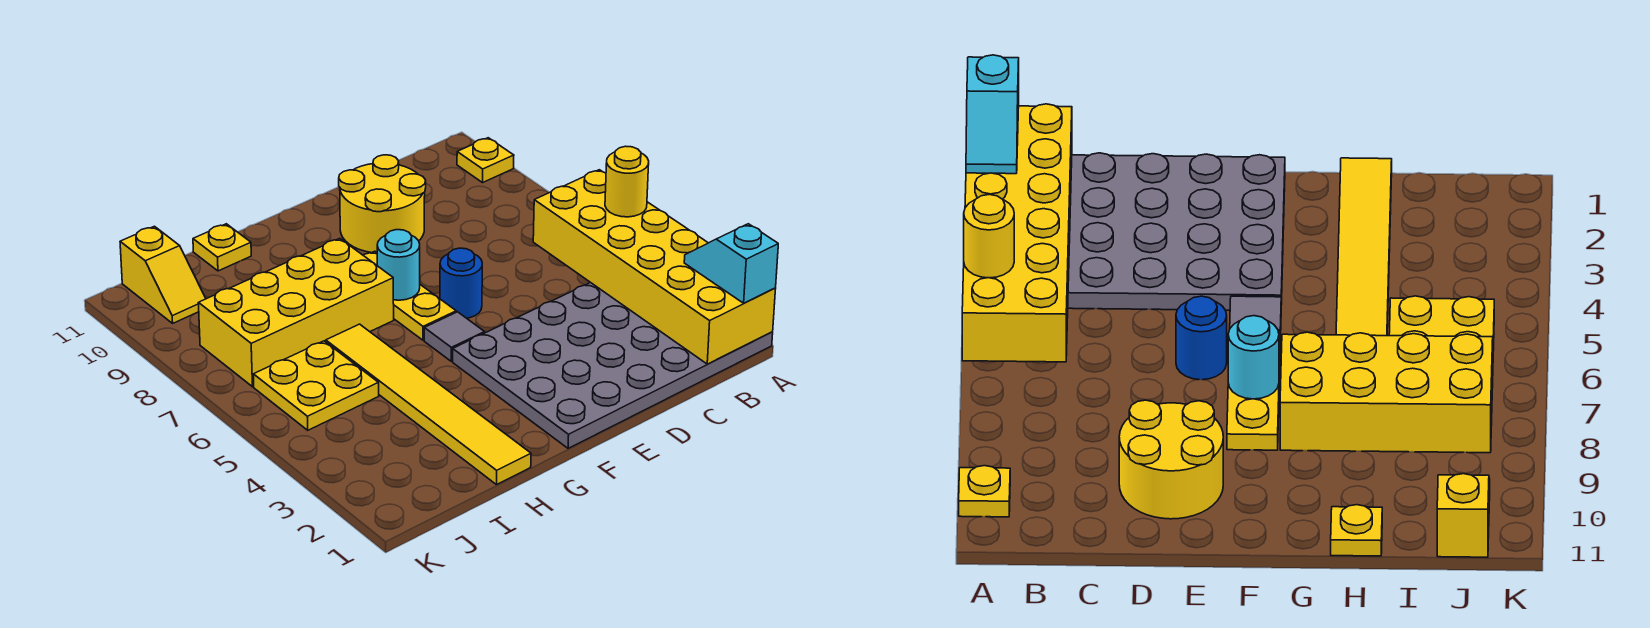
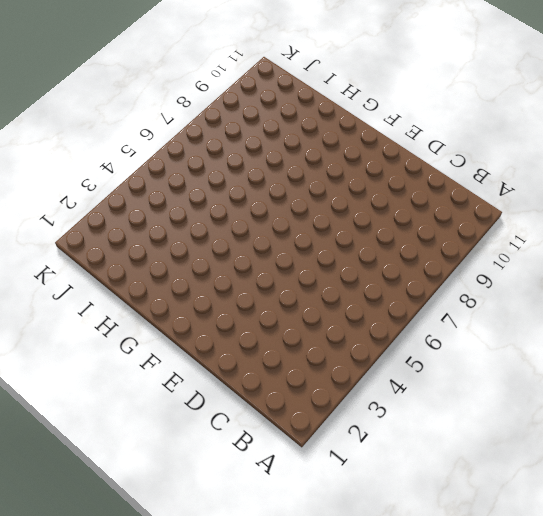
none -> grey 4x6 plate [453,282,773,448]
none -> yellow 1x1 plate [457,138,514,183]
none -> yellow 2x2 round brick [339,155,426,253]

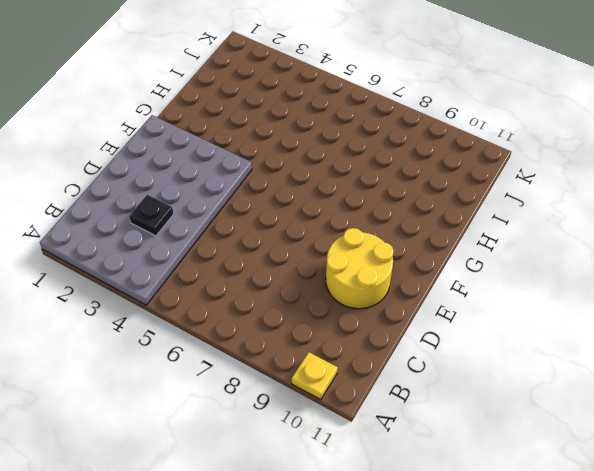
black 1x1 plate [129,195,174,236] -> none
none -> blue 1x1 round brick [440,248,482,318]
none -> grey 1x1 tile [424,312,485,361]
none -> yellow 1x3 plate [363,251,456,340]

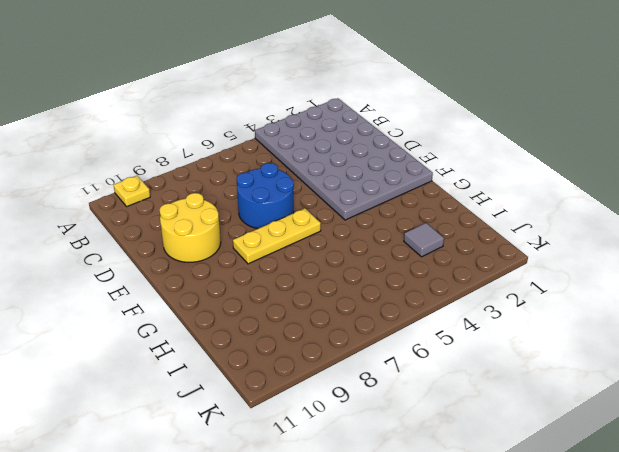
blue 2x2 round brick [237,163,294,229] -> blue 1x1 round brick [440,248,482,318]
grey 1x1 tile [404,223,444,257] -> grey 1x1 tile moved to [424,312,485,361]
none -> yellow 2x4 brick [199,238,394,387]
none -> yellow 1x6 tile [326,324,531,485]
none -> yellow 1x1 plate [193,224,251,271]

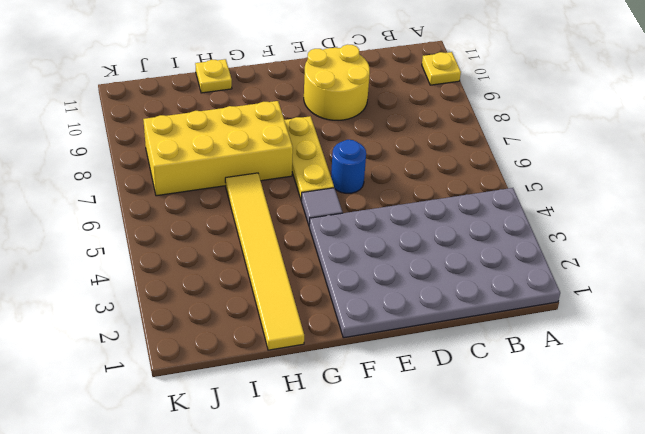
none -> yellow 2x2 plate [253,341,379,430]
none -> yellow 1x2 slope [120,226,206,323]
none -> yellow 2x6 brick [533,170,776,364]

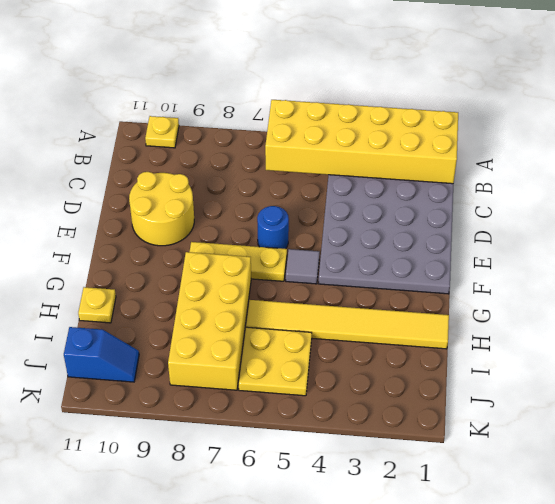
blue 1x2 slope [64,327,139,382] -> yellow 1x2 slope [120,226,206,323]
none -> cyan 1x1 round brick [377,230,420,300]
none -> cyan 1x2 slope [684,224,778,303]
none -> yellow 1x1 round brick [605,146,649,217]

